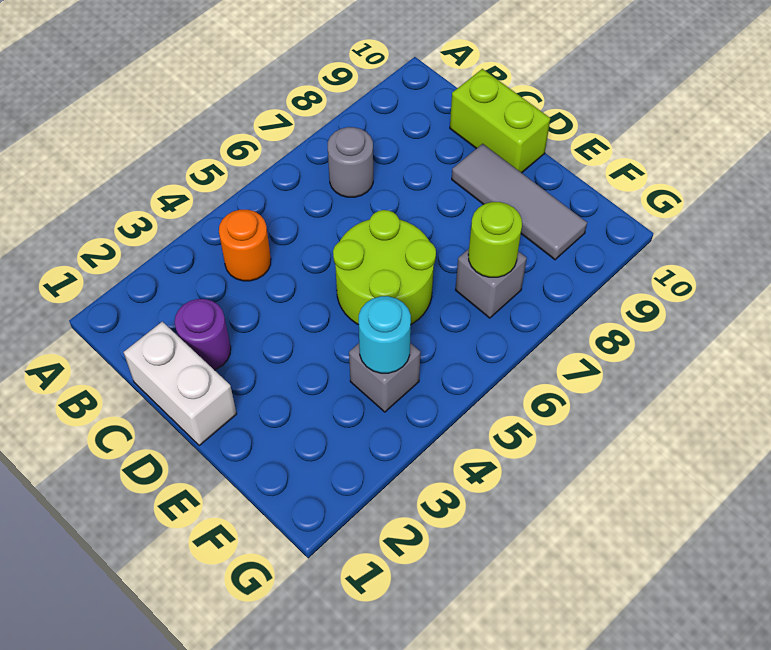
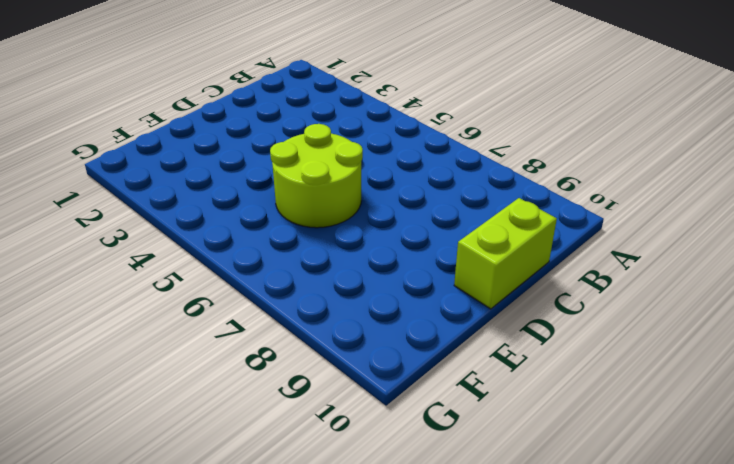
none -> orange 1x1 round brick [219,210,271,281]
none -> grey 1x1 round brick [328,127,373,197]

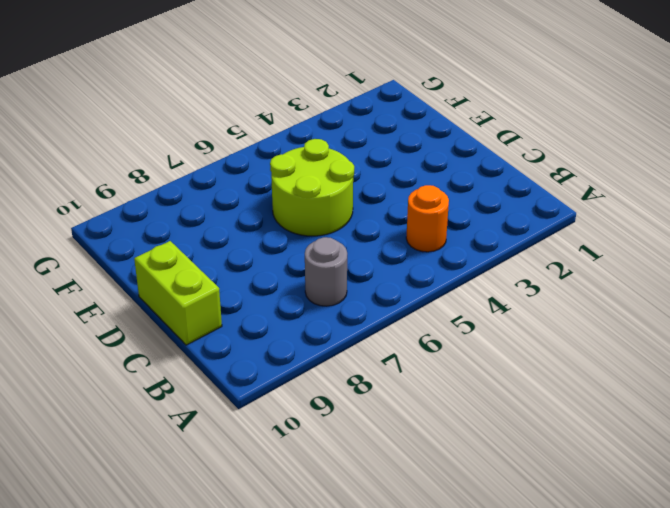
none -> white 1x2 brick [124,322,236,446]
none -> purple 1x1 round brick [175,299,231,370]

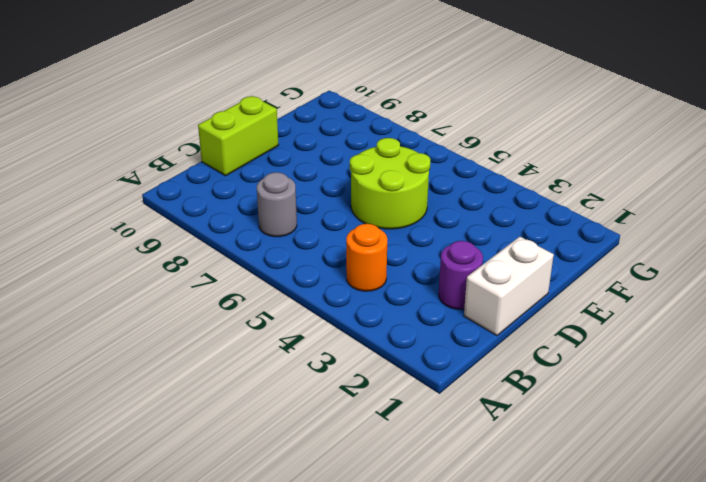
none -> grey 1x3 tile [452,144,587,260]
none -> grey 1x1 brick [349,343,420,412]

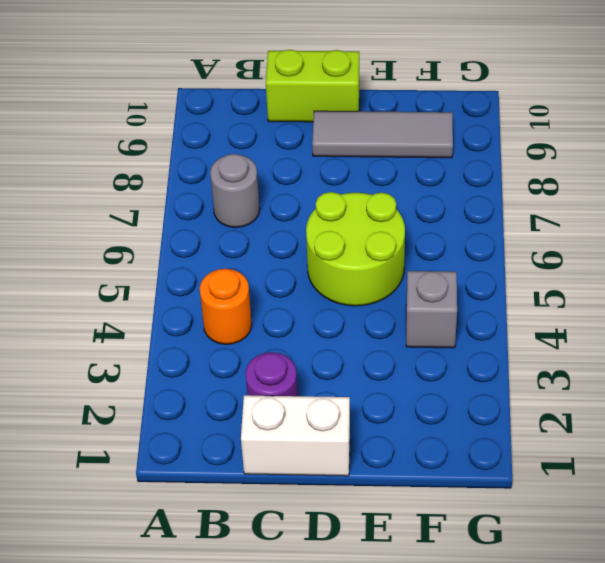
none -> grey 1x1 brick [456,249,527,318]
none -> cyan 1x1 round brick [359,296,411,373]

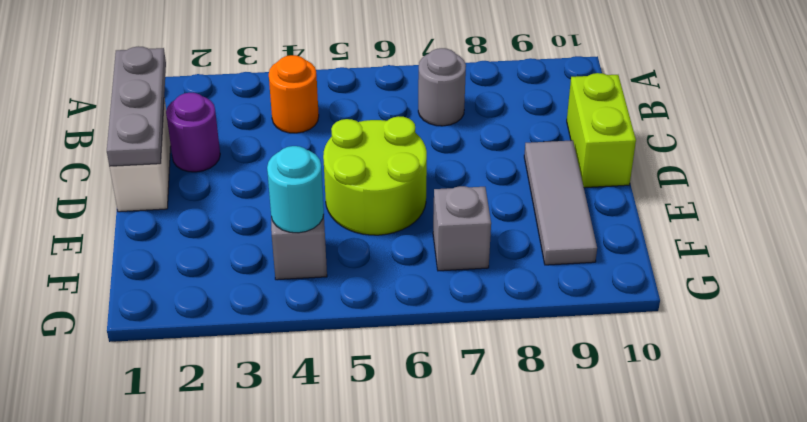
grey 1x3 plate [107,46,166,166] -> none
none -> lime 1x1 round brick [468,202,522,277]

